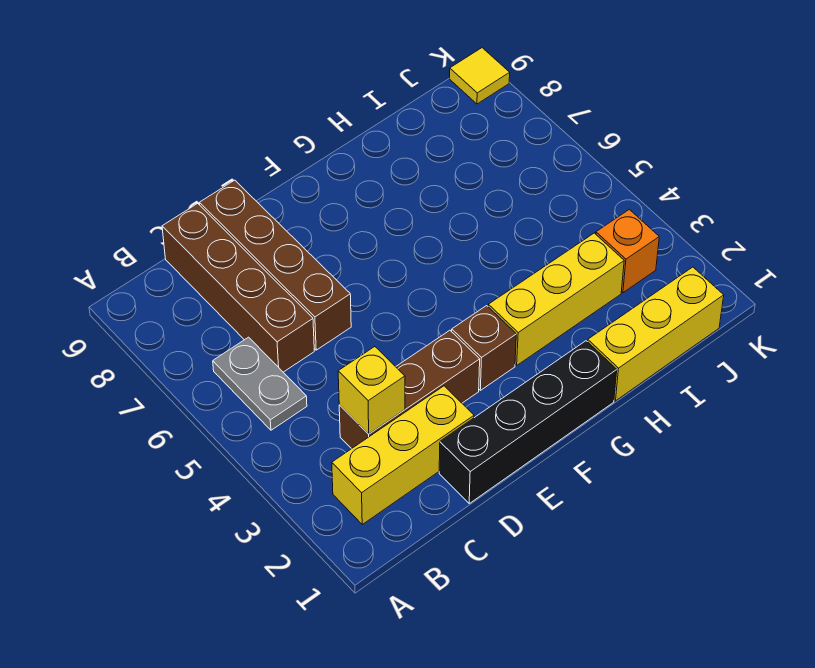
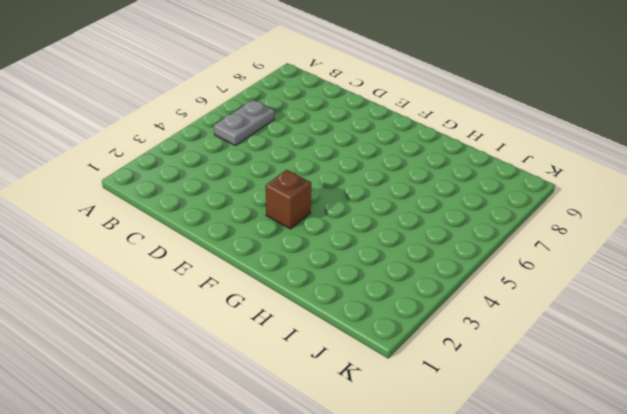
none -> yellow 1x3 brick [332,386,474,524]
none -> brown 1x3 brick [339,330,480,449]
none -> brown 1x4 brick [162,204,314,372]

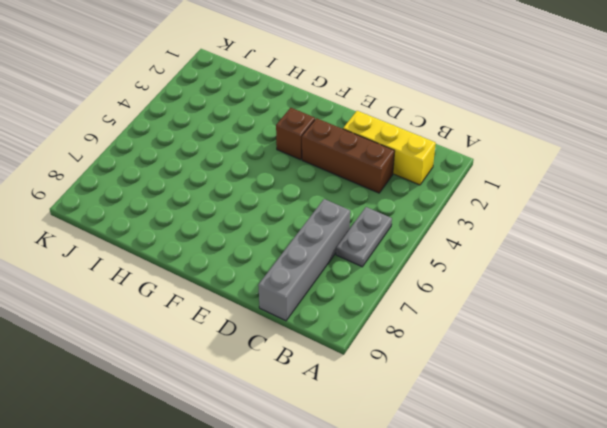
grey 1x4 brick [258,199,350,321] -> brown 1x4 brick [162,204,314,372]
none -> black 1x4 brick [439,341,617,503]
none -> brown 1x4 brick [200,180,351,350]
none -> yellow 1x3 brick [488,233,624,365]

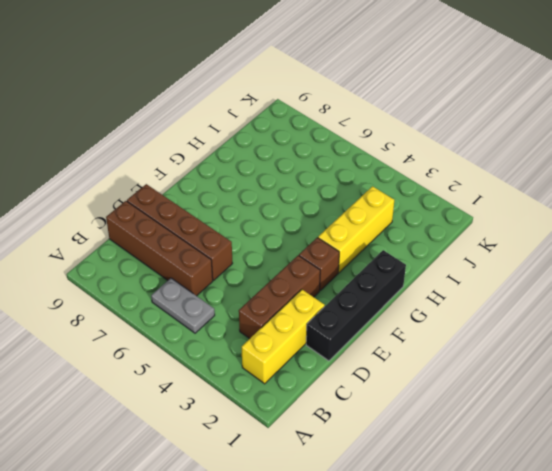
none -> yellow 1x3 brick [588,267,724,401]
none -> orange 1x1 brick [596,209,659,293]
none -> yellow 1x1 tile [450,48,510,104]

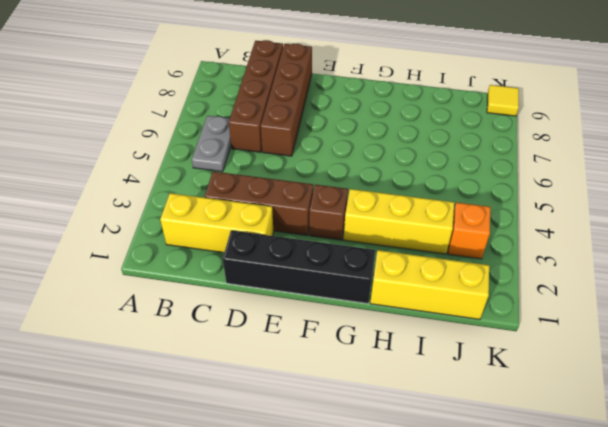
none -> yellow 1x1 brick [338,347,405,434]

